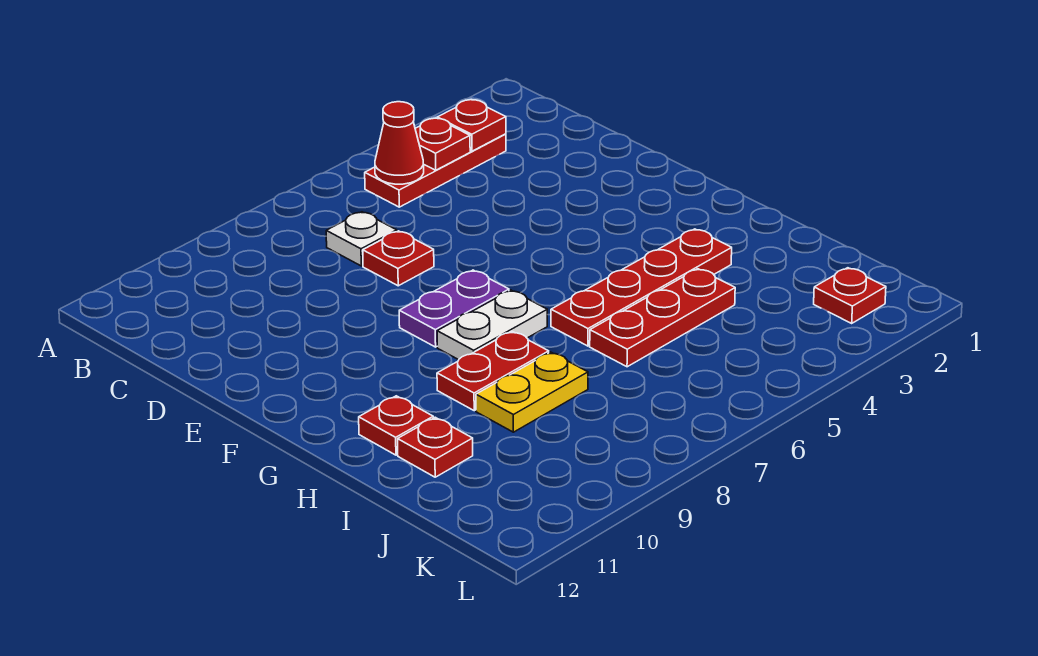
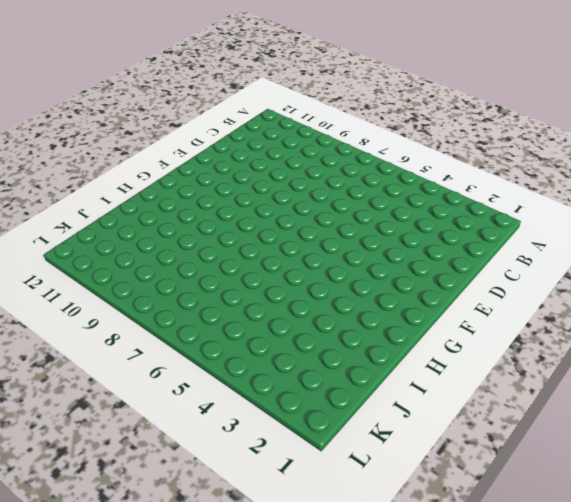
none -> red 1x3 plate [365,134,506,207]
none -> white 1x1 plate [326,212,397,266]
none -> red 1x1 plate [363,231,434,286]

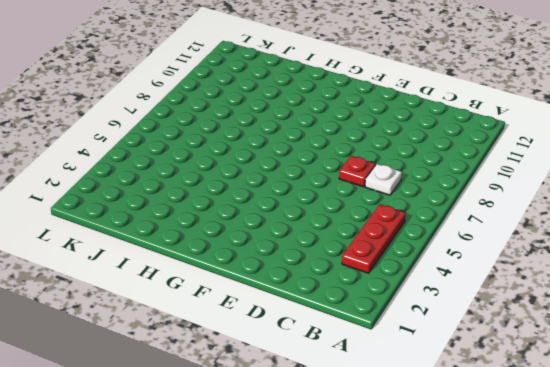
none -> purple 1x2 plate [399,270,509,347]
none -> white 1x2 plate [437,290,547,360]
none -> red 1x4 plate [551,229,732,346]

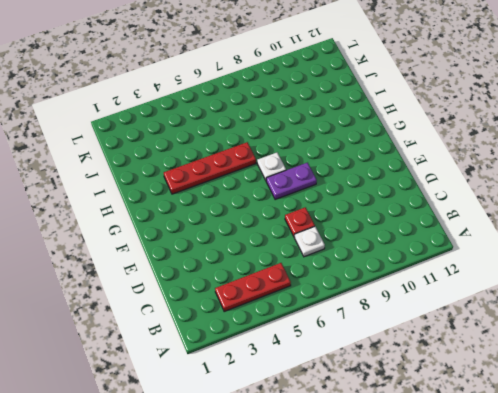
white 1x1 plate [257,153,286,180] -> white 1x2 plate [437,290,547,360]
none -> red 1x2 plate [437,331,549,411]
none -> red 1x1 plate [359,396,433,455]
none -> red 1x3 plate [590,269,735,367]

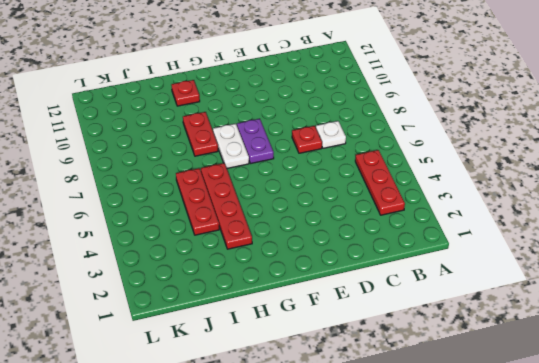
none -> yellow 1x2 plate [476,352,588,432]
none -> red 1x1 plate [398,417,473,477]
none -> red 1x1 plate [814,268,886,323]

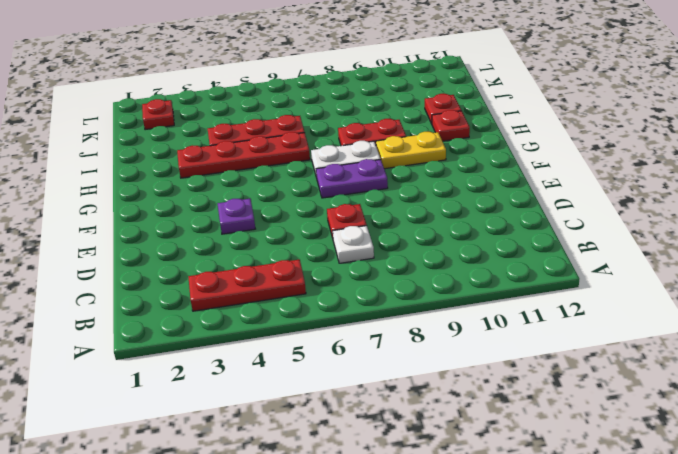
purple 1x1 plate [218,199,255,234] -> none
yellow 1x2 plate [376,132,446,169] -> yellow 1x2 plate moved to [476,352,588,432]
none -> red 1x1 plate [437,100,506,151]
none -> red 1x1 plate [415,118,470,170]
none -> red 1x1 cone [375,102,424,184]

